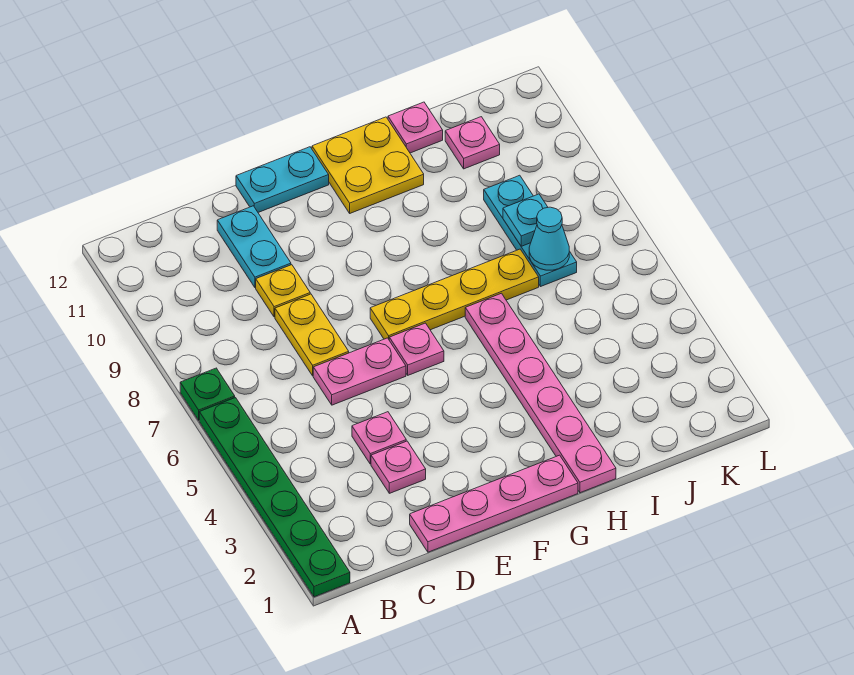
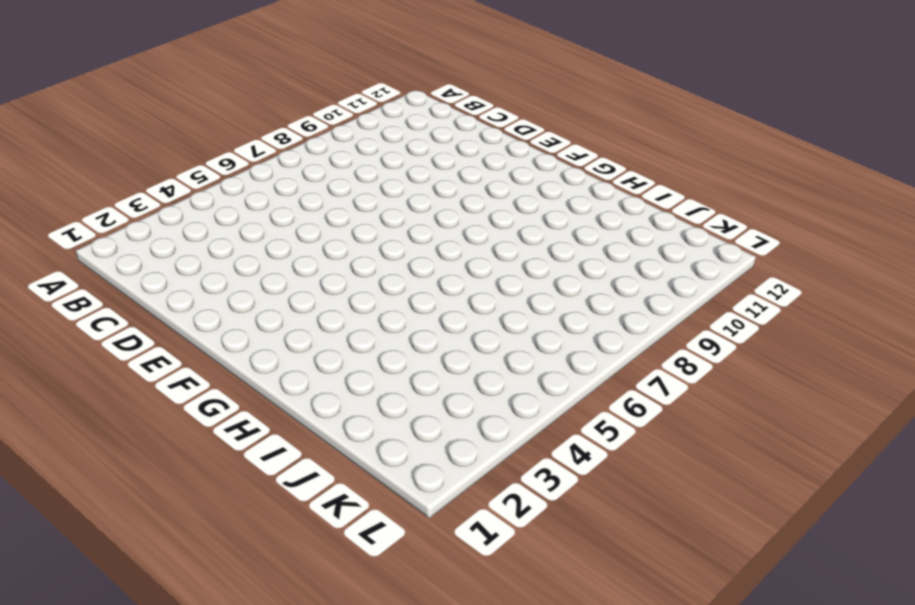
none -> green 1x6 plate [199,398,350,597]
none -> green 1x1 plate [180,368,235,420]
none -> pink 1x4 plate [410,455,578,552]

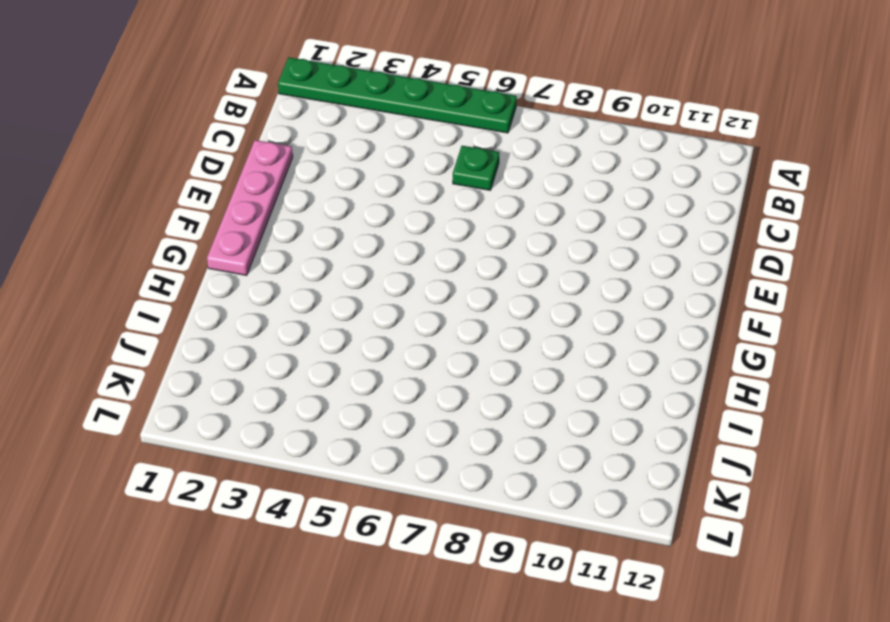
green 1x1 plate [453,146,499,190] -> green 1x1 plate moved to [180,368,235,420]
none -> pink 1x1 plate [371,441,426,493]
none -> pink 1x1 plate [352,412,406,464]
none -> pink 1x2 plate [313,338,406,405]

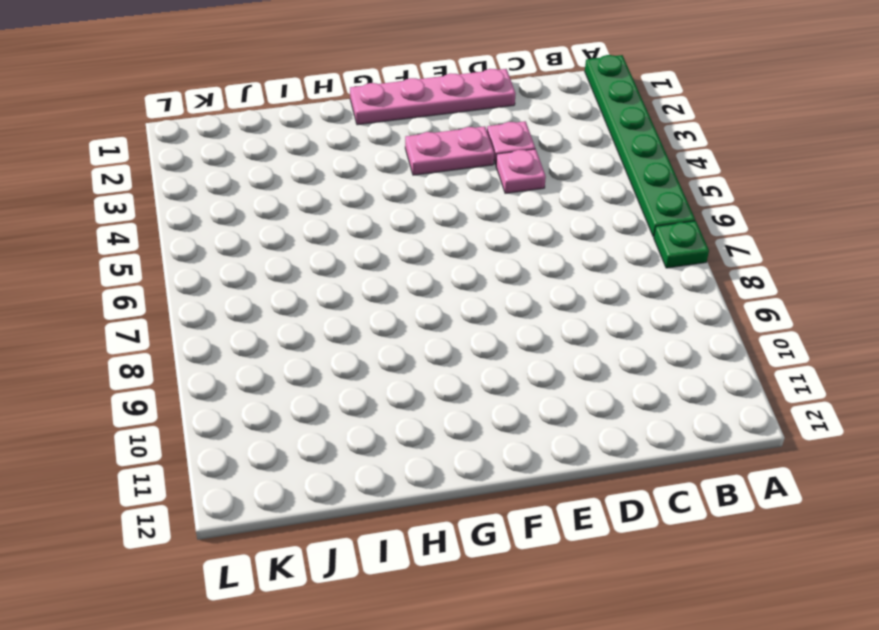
pink 1x2 plate [405,126,494,175] -> pink 1x2 plate moved to [313,338,406,405]
none -> yellow 1x2 plate [275,294,349,376]
none -> yellow 1x1 plate [256,265,310,317]
none -> cyan 1x2 plate [217,206,291,288]

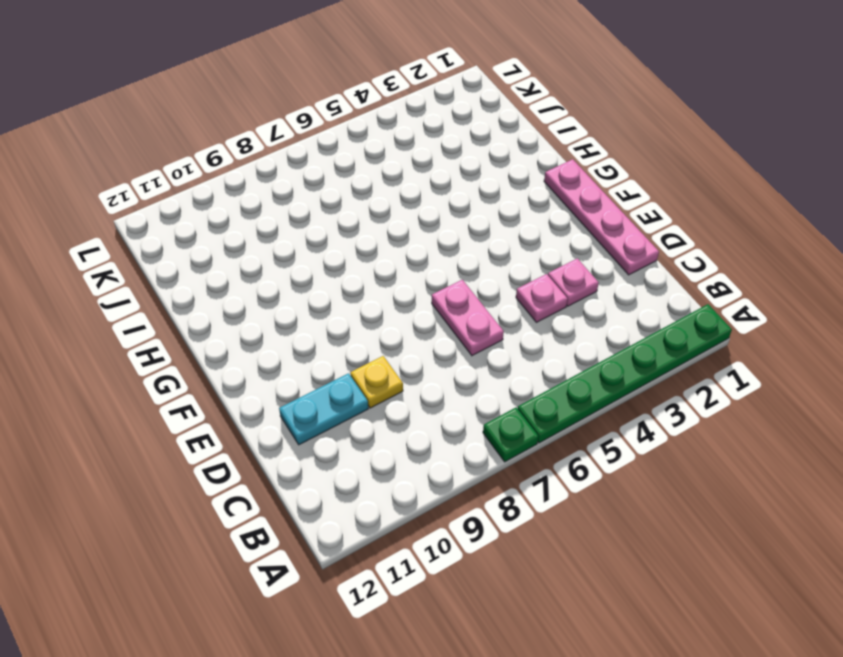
none -> yellow 1x2 plate [275,294,349,376]
none -> cyan 1x2 plate [236,147,329,212]
none -> pink 1x1 plate [389,323,444,375]

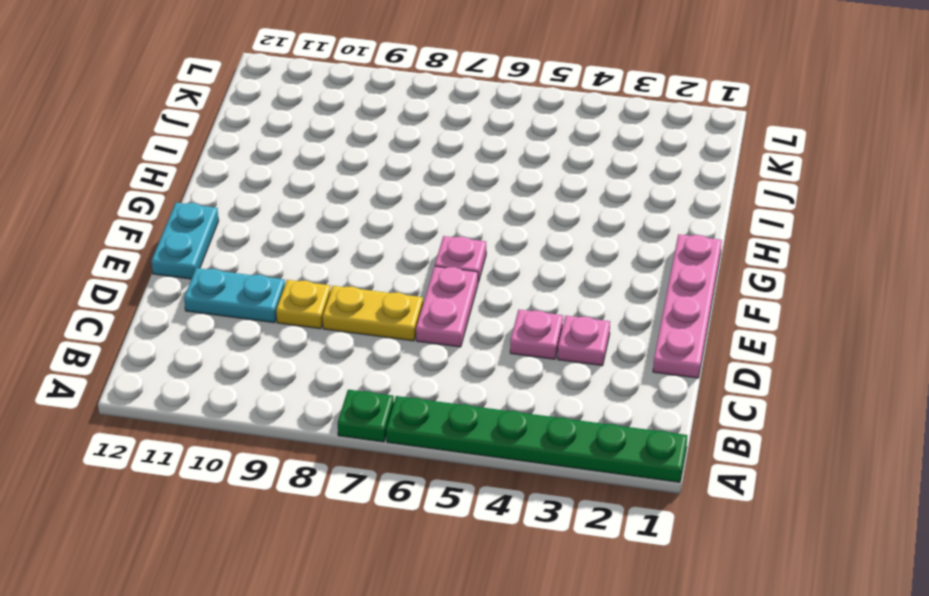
none -> yellow 1x4 plate [370,249,539,339]
none -> yellow 2x2 plate [312,117,424,213]
none -> pink 1x6 plate [465,293,616,493]

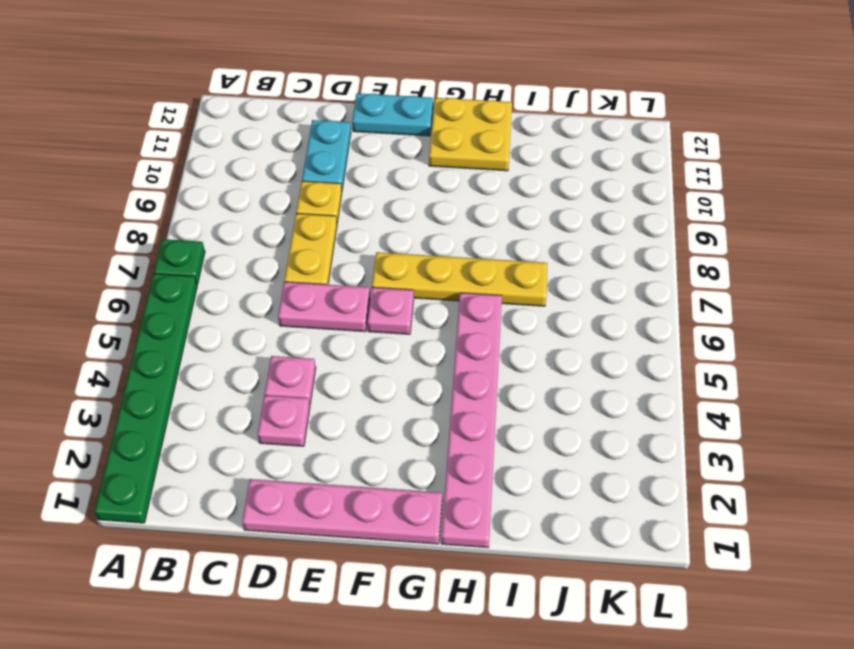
none -> pink 1x1 plate [388,102,443,153]
none -> cyan 1x3 plate [484,175,577,287]
none -> pink 1x1 plate [445,117,500,169]

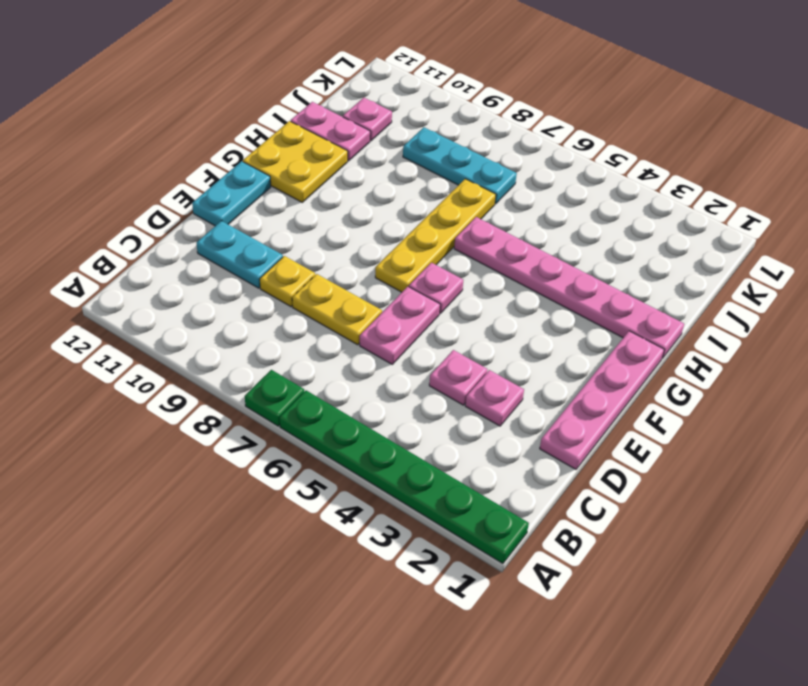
pink 1x2 plate [291,102,370,161] -> pink 1x1 plate [388,102,443,153]
none -> cyan 1x1 cone [529,207,569,270]
none -> cyan 1x1 plate [503,194,548,246]

